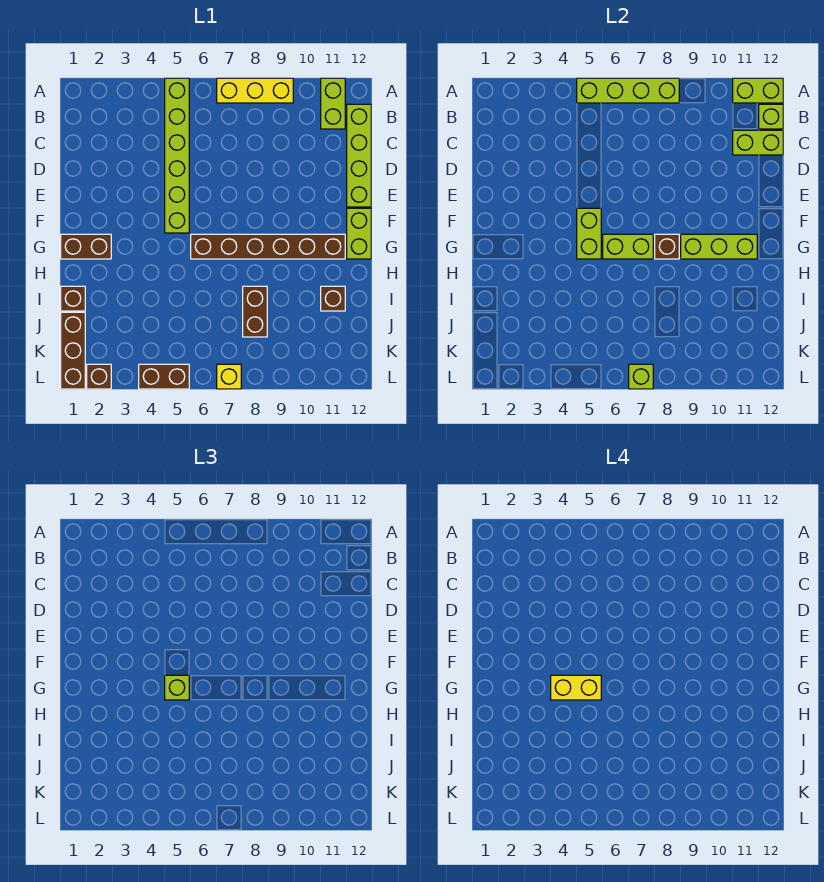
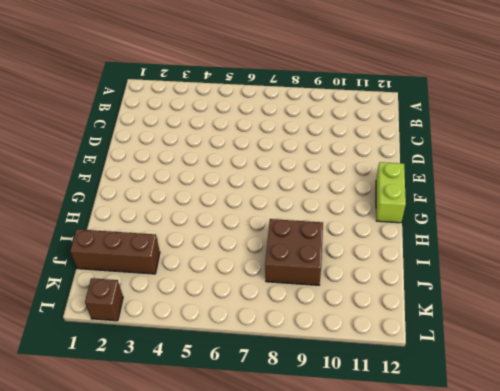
brown 2x2 brick [265,219,323,285] -> brown 1x2 brick [243,286,267,337]
brown 1x3 brick [70,229,160,274] -> brown 1x3 brick turned to [61,312,85,389]
none -> lime 1x6 brick [165,78,189,233]
none -> yellow 1x3 brick [217,78,293,103]
none -> lime 1x2 brick [321,78,345,129]

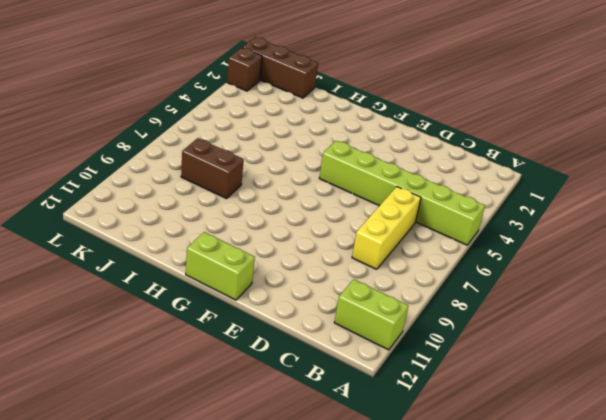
yellow 1x3 brick [352,187,421,269] -> yellow 1x3 brick moved to [217,78,293,103]
none -> lime 1x4 brick [347,104,371,207]
none -> brown 1x2 brick [61,234,111,259]
none -> brown 1x6 brick [191,234,345,259]

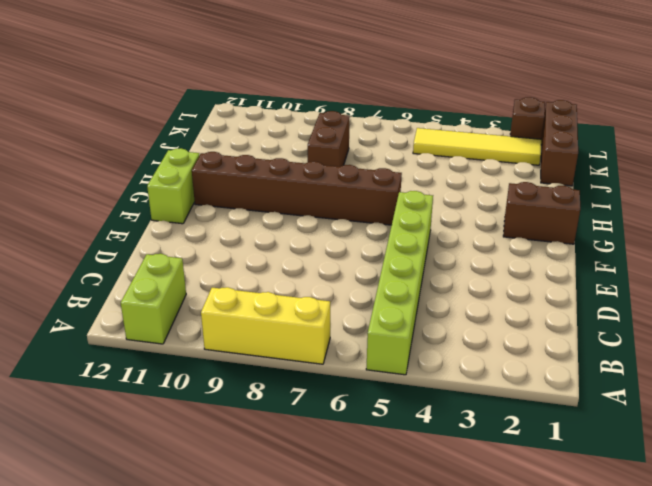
yellow 1x4 tile [413,128,541,165] -> none
none -> lime 1x4 brick [347,104,371,207]
none -> brown 1x1 brick [61,286,85,311]
none -> brown 1x1 brick [321,286,345,311]

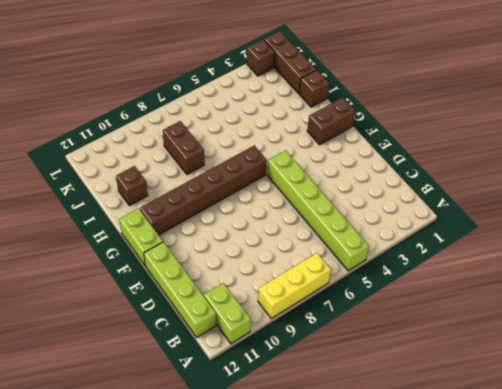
none -> brown 1x2 brick [139,364,189,389]
none -> yellow 1x1 brick [217,364,241,389]
none -> lime 1x4 brick [577,78,679,103]

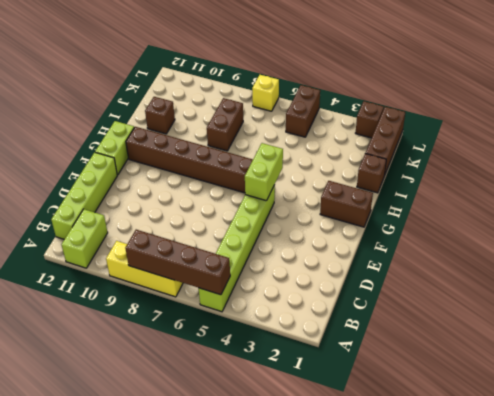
brown 1x4 brick [125,230,230,295] -> lime 1x4 brick [577,78,679,103]
brown 1x2 brick [286,85,320,137] -> brown 1x2 brick turned to [139,364,189,389]
none -> lime 1x2 brick [733,78,783,103]
none -> lime 1x1 brick [759,104,783,129]
none -> lime 1x2 brick [733,130,783,155]

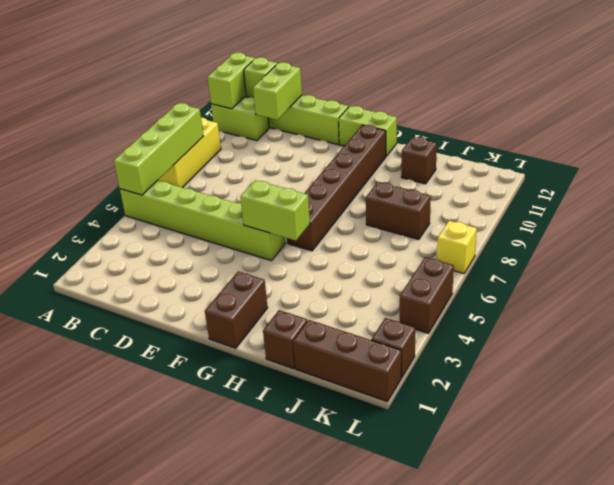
none -> lime 1x2 brick [603,234,653,259]
none -> brown 1x1 brick [655,234,679,259]
none -> lime 1x3 brick [681,234,757,259]

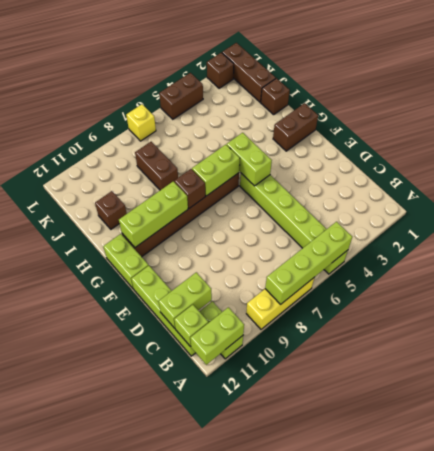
none -> lime 1x1 brick [629,364,653,389]
none -> lime 1x1 brick [165,675,189,700]
none -> yellow 1x2 brick [551,675,601,700]

